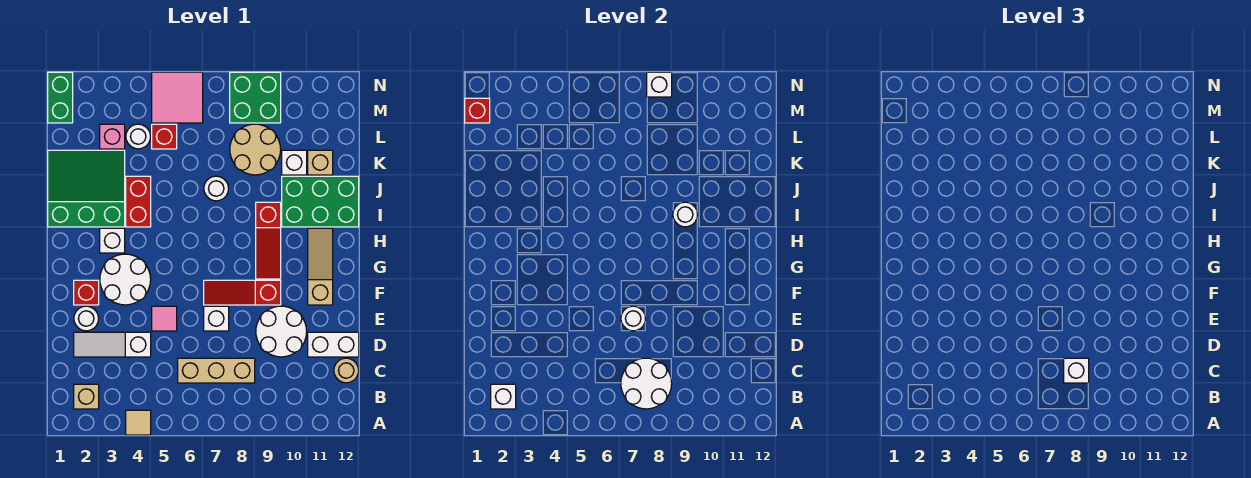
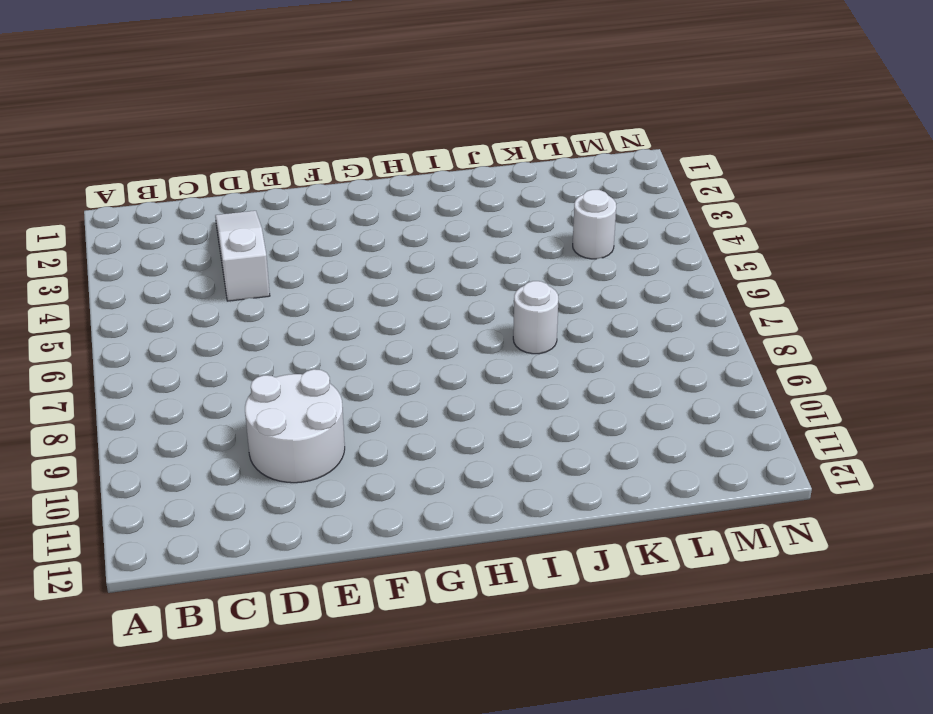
none -> tan 1x1 tile [126,410,151,435]
none -> tan 1x1 brick [74,384,99,409]
none -> tan 1x3 brick [178,358,255,383]
none -> tan 1x1 round brick [334,358,359,383]

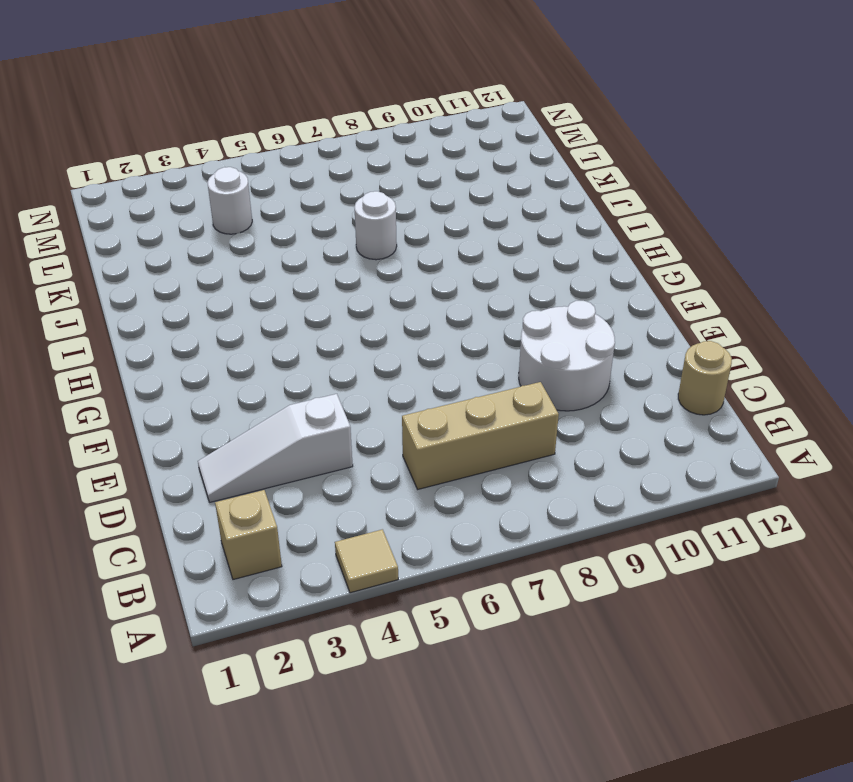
none -> white 1x2 brick [308,332,359,357]
none -> white 1x1 round brick [74,306,99,331]
none -> pink 1x1 tile [152,306,177,331]
none -> white 1x1 brick [204,306,229,331]

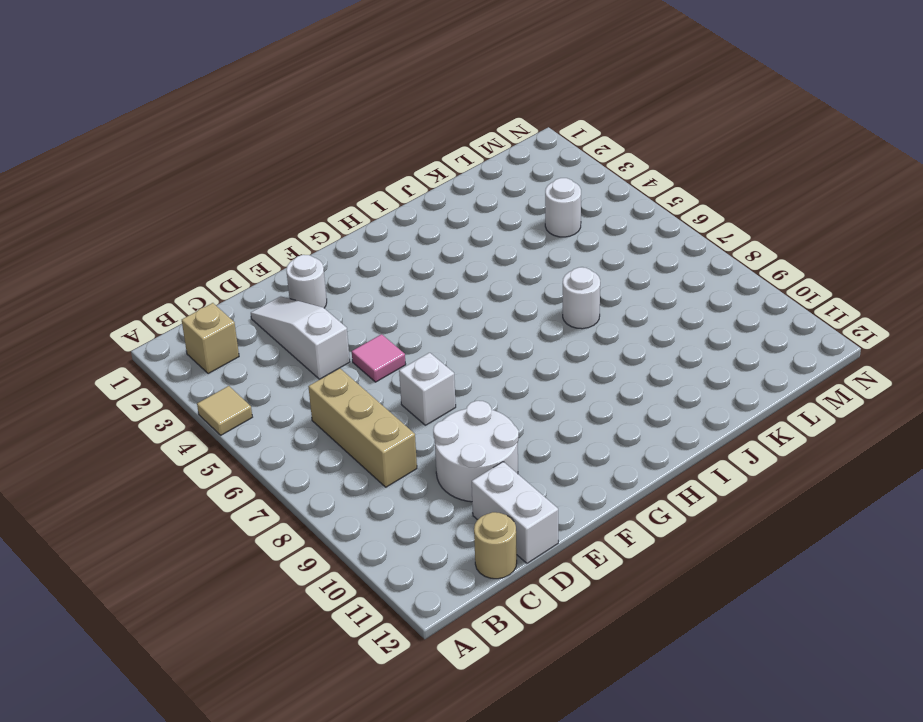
none -> red 1x1 brick [74,280,99,305]
none -> white 2x2 round brick [100,254,151,305]
none -> red 1x3 slope [204,280,281,305]
none -> tan 1x3 slope [308,228,333,305]

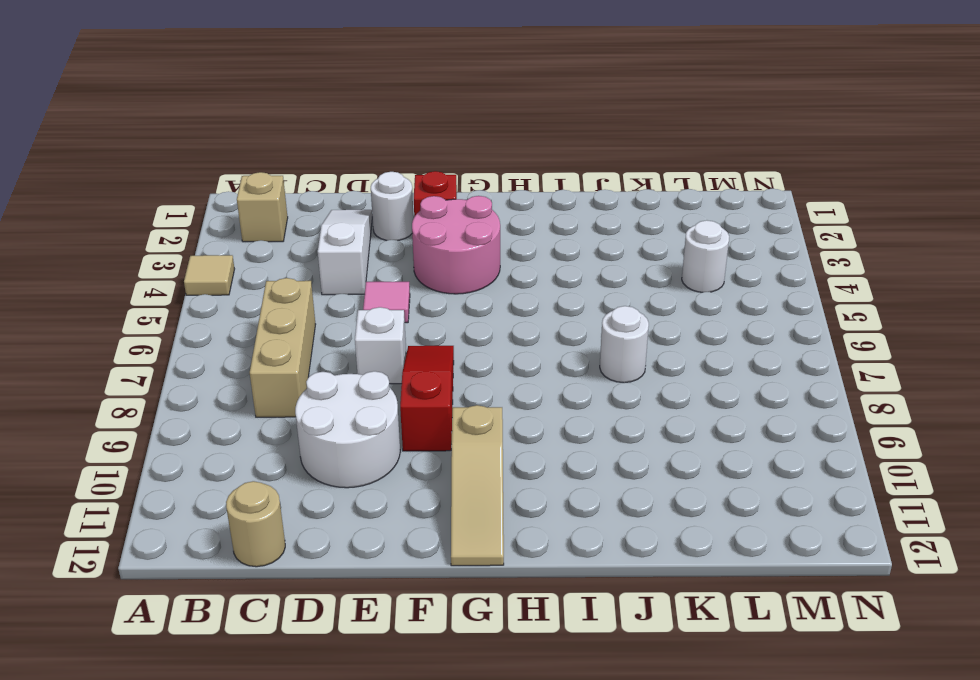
pink 2x2 round brick [412,196,500,294] -> white 2x2 round brick [100,254,151,305]
tan 1x3 slope [451,405,504,566] -> tan 1x3 slope turned to [308,228,333,305]
none -> white 1x2 brick [308,332,359,357]
none -> red 1x3 slope [256,202,281,279]
none -> white 1x1 brick [100,228,125,253]
none -> green 3x3 slope [48,150,125,227]

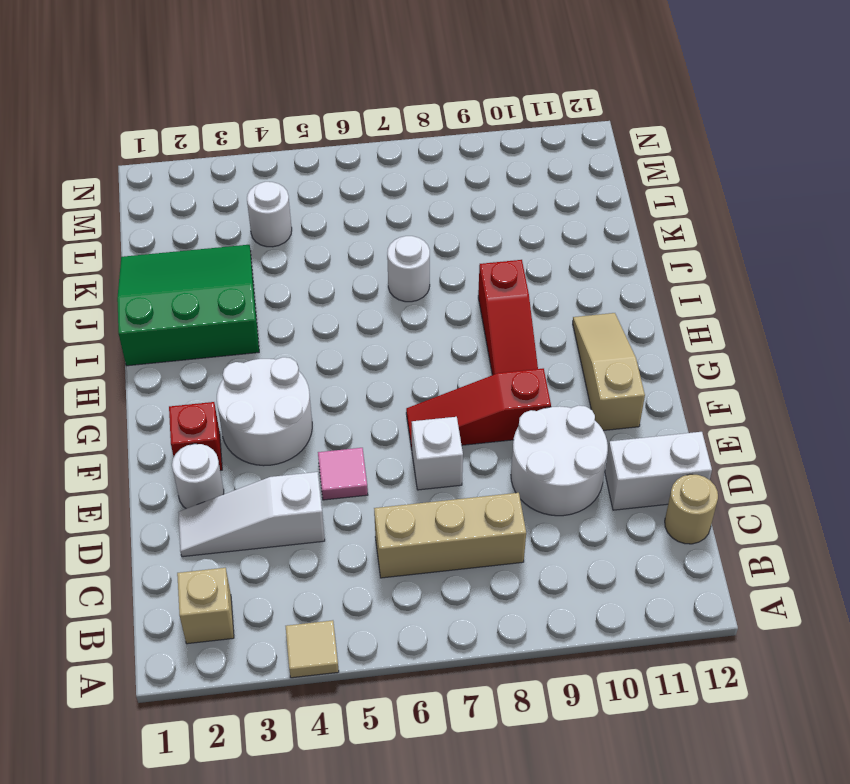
none -> white 1x1 brick [100,228,125,253]
none -> red 1x2 brick [126,176,151,227]
none -> green 2x3 brick [282,176,359,227]
none -> tan 2x2 round brick [230,124,281,175]

